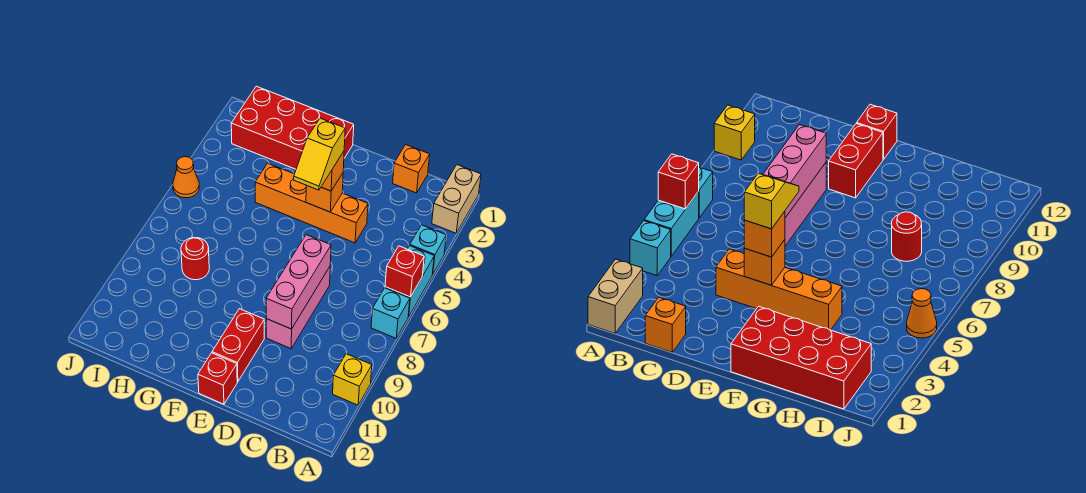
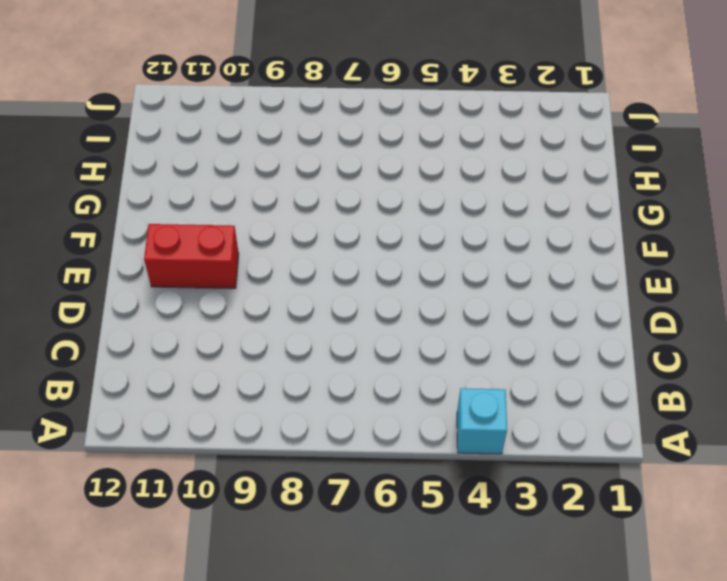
none -> tan 1x2 brick [432,165,481,233]
none -> cyan 1x2 brick [385,246,434,317]
none -> cyan 1x1 brick [371,288,410,338]

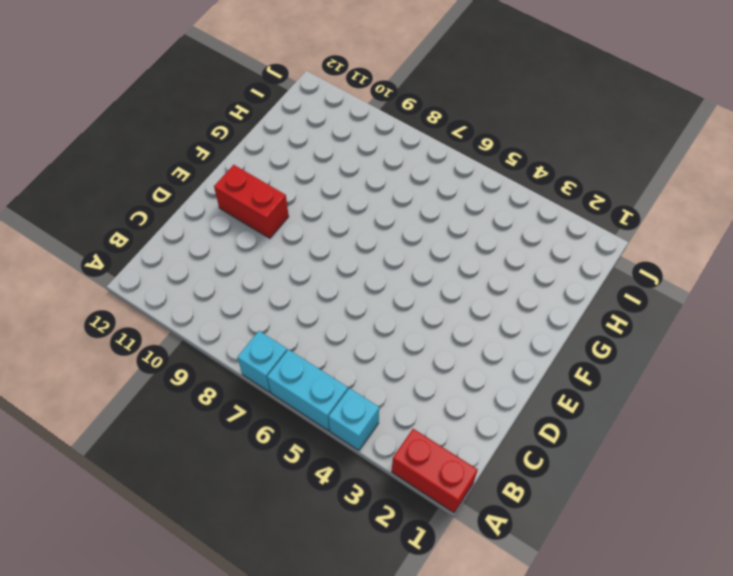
red 1x2 brick [392,429,478,513] -> tan 1x2 brick [432,165,481,233]
none -> yellow 1x1 brick [333,354,372,405]
none -> orange 1x1 brick [393,145,430,193]
none -> orange 1x4 brick [255,163,368,243]

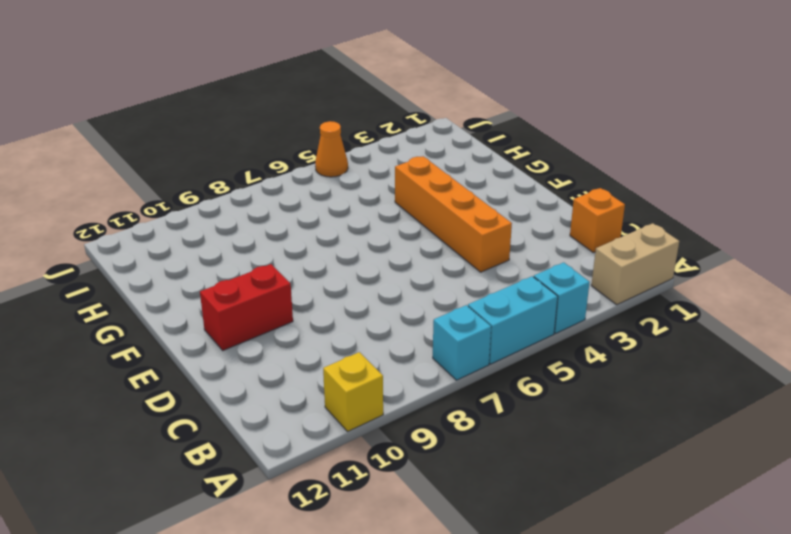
none -> pink 1x3 brick [266,267,330,349]
none -> red 1x1 brick [198,353,237,404]
none -> red 2x4 brick [231,86,354,169]

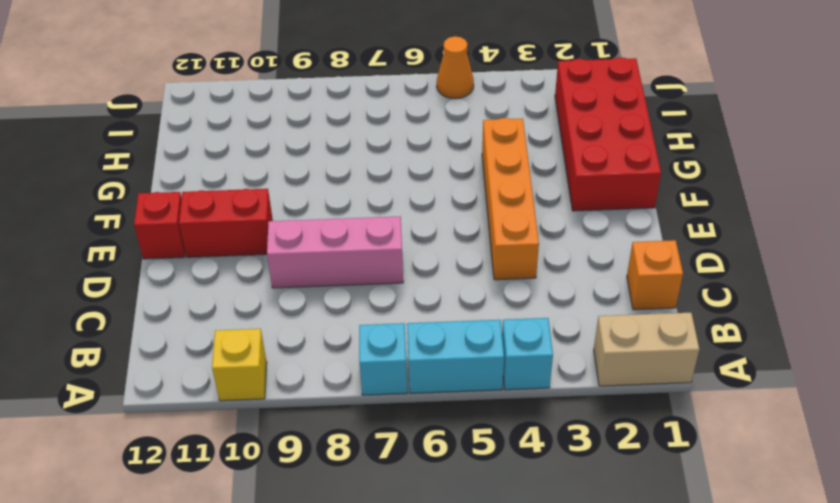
none -> red 1x1 round brick [181,238,209,280]
none -> red 1x1 brick [385,246,424,297]
none -> pink 1x3 brick [266,235,331,329]

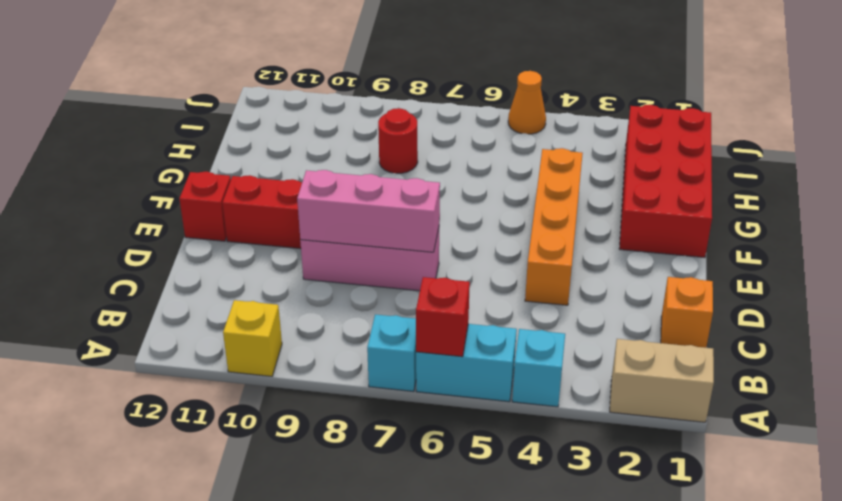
none -> orange 1x1 brick [306,173,343,212]
none -> orange 1x1 brick [321,151,344,191]
none -> yellow 1x2 slope [294,118,345,190]

